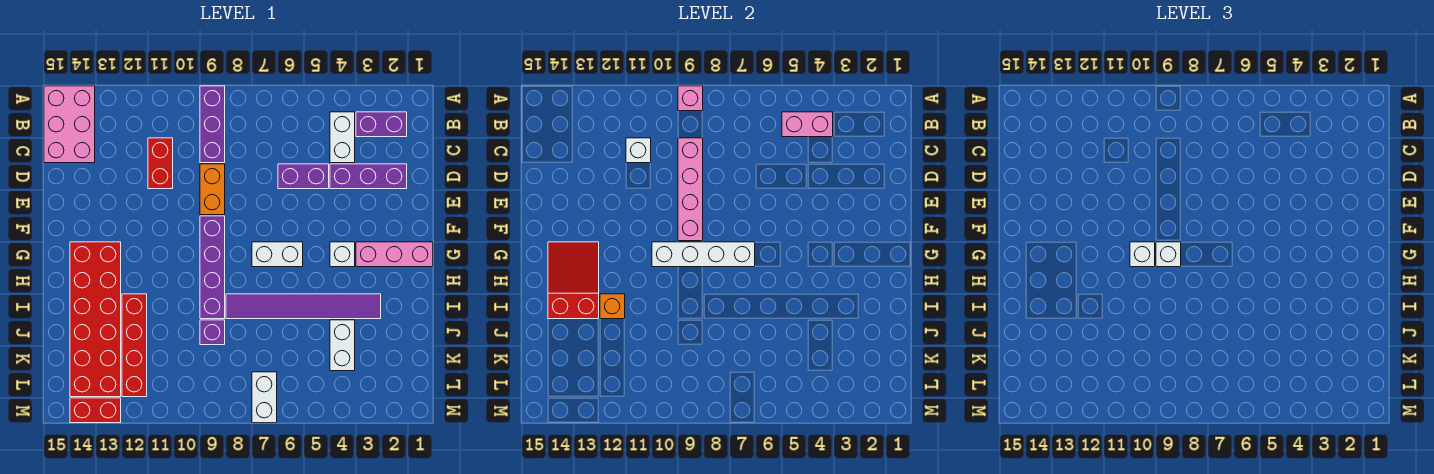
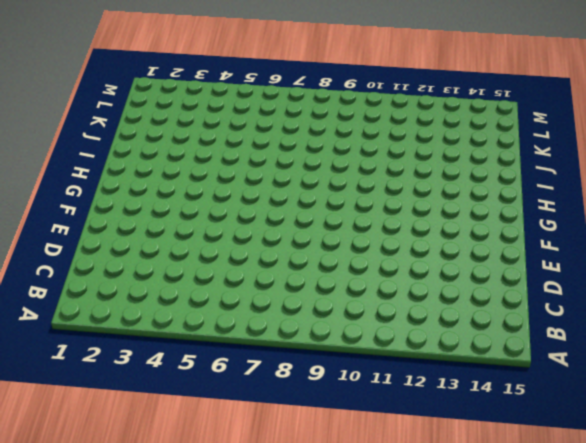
none -> purple 1x3 brick [200,86,225,163]
none -> pink 2x3 brick [44,86,95,163]
none -> purple 1x2 brick [356,112,407,137]

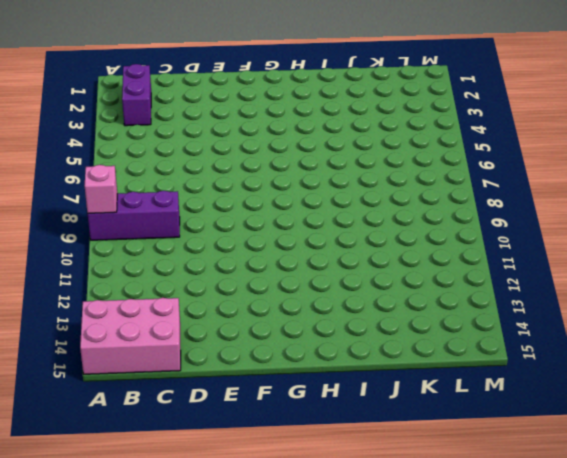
none -> white 1x2 brick [330,112,355,163]
none -> red 1x2 brick [148,138,173,189]
none -> purple 1x3 brick [330,164,407,189]

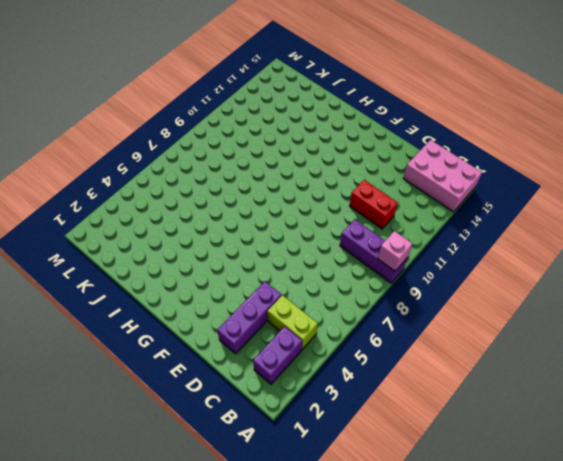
lime 1x2 brick [268,295,318,349] -> white 1x2 brick [330,112,355,163]
none -> purple 1x2 brick [278,164,329,189]
none -> orange 1x2 brick [200,164,225,215]
none -> purple 1x4 brick [200,216,225,319]

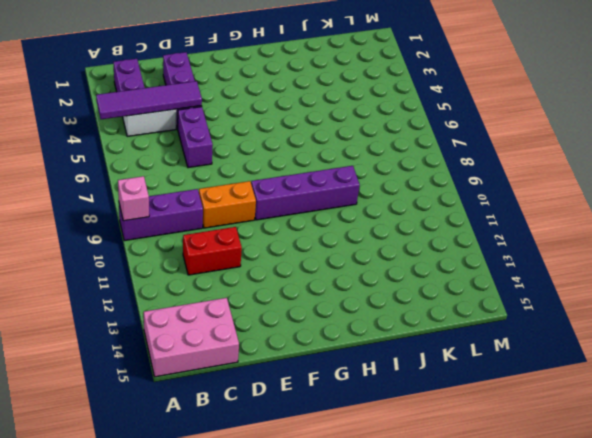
purple 1x4 tile [96,81,202,119] -> pink 1x2 brick [782,112,833,137]
none -> pink 1x3 brick [356,242,433,267]
none -> white 1x1 brick [330,242,355,267]
none -> white 1x2 brick [252,242,303,267]

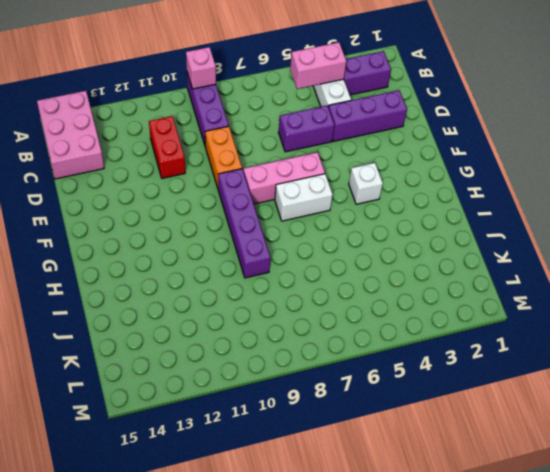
pink 1x3 brick [244,152,325,204] -> pink 1x3 brick moved to [356,242,433,267]
none -> red 2x6 brick [70,242,121,397]
none -> purple 1x6 tile [226,294,381,319]
none -> red 1x4 brick [122,294,147,397]

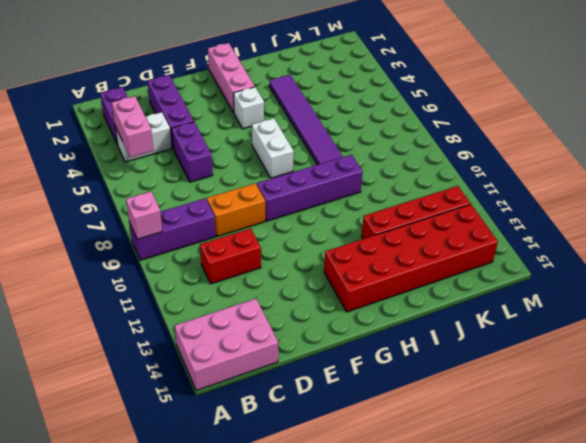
none -> white 1x2 brick [330,320,355,371]
none -> purple 1x1 brick [200,320,225,345]
none -> white 1x2 brick [252,372,277,423]

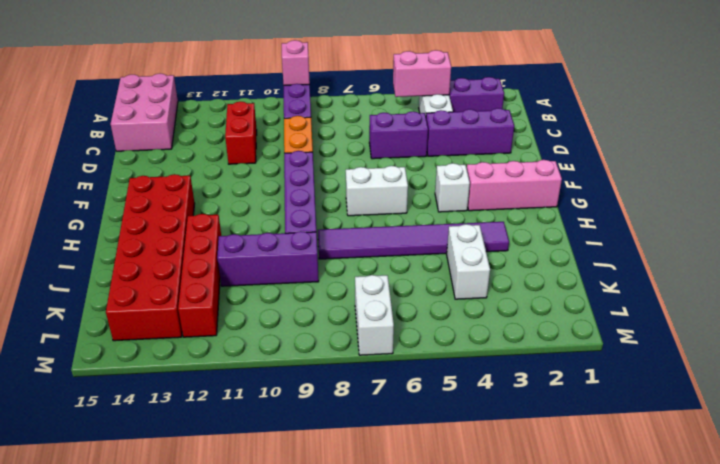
purple 1x3 brick [217,231,319,286] -> purple 1x1 brick [200,320,225,345]
none -> red 1x2 brick [70,398,121,423]
none -> pink 1x4 brick [678,138,703,241]
none -> white 1x1 brick [626,138,651,163]

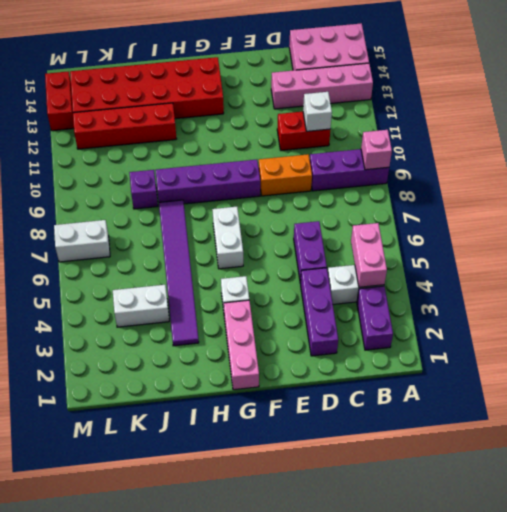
pink 1x4 brick [271,63,373,109] -> pink 1x4 brick moved to [678,138,703,241]
none -> white 1x4 brick [652,242,755,267]
none -> red 2x3 slope [548,242,599,319]
none -> orange 1x1 brick [600,294,625,319]

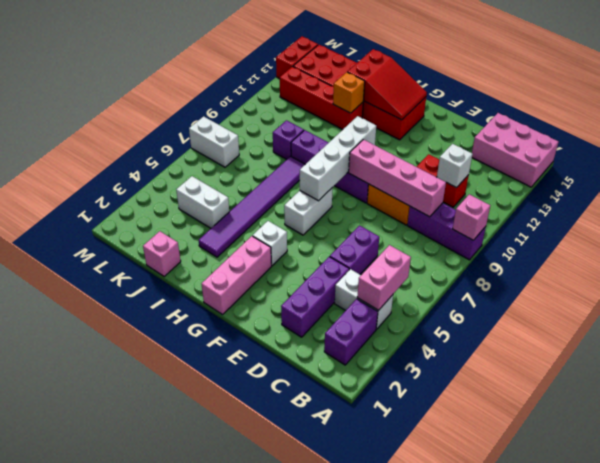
pink 1x1 brick [143,231,181,276] -> none
none -> white 1x1 brick [1156,242,1181,267]
none -> white 1x1 brick [1130,242,1155,267]

